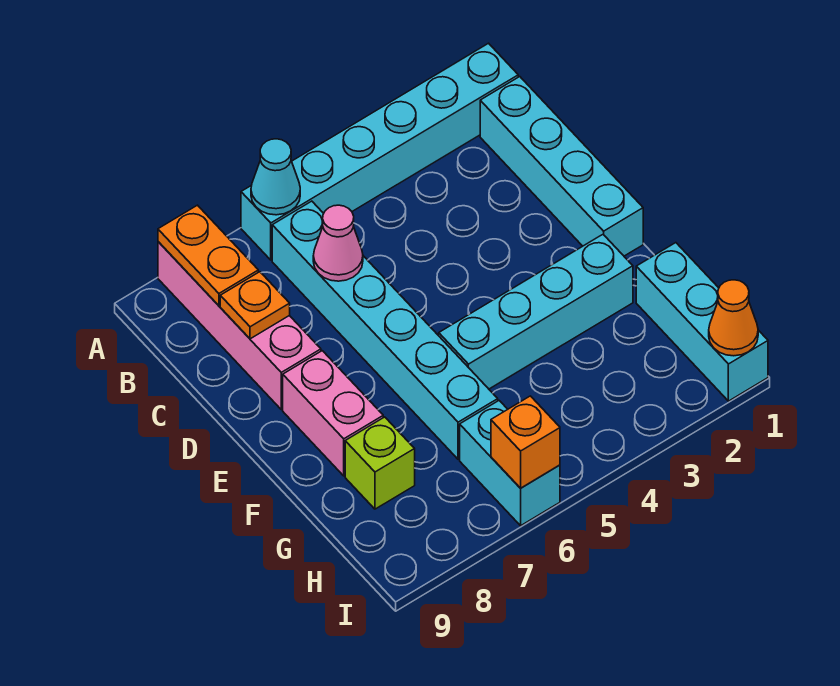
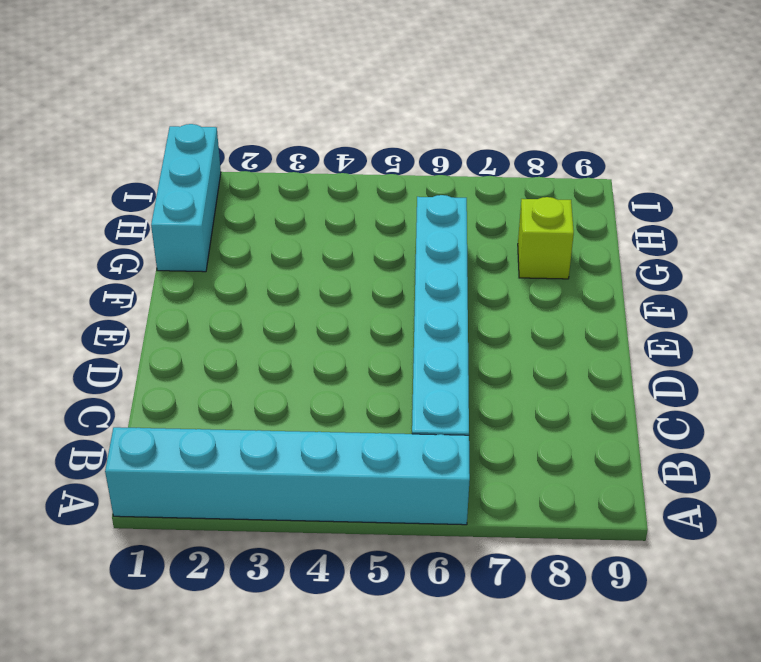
none -> pink 1x4 brick [158,242,321,409]
none -> cyan 1x4 brick [480,77,643,256]
none -> pink 1x2 brick [283,351,383,476]

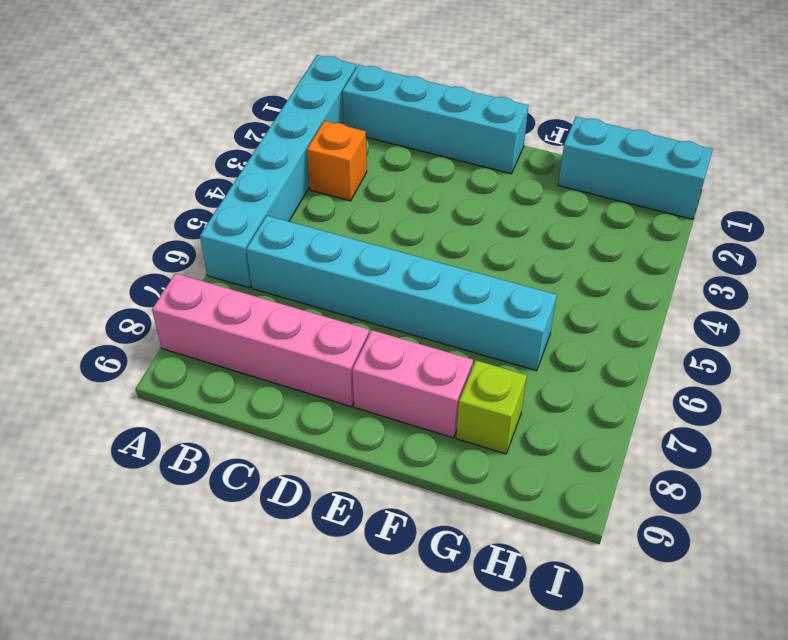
orange 1x1 brick [307,121,367,201] -> orange 1x1 brick moved to [491,396,560,488]
none -> cyan 1x4 brick [439,235,633,389]
none -> cyan 1x2 brick [460,401,560,526]
none -> cyan 1x1 cone [251,139,300,215]

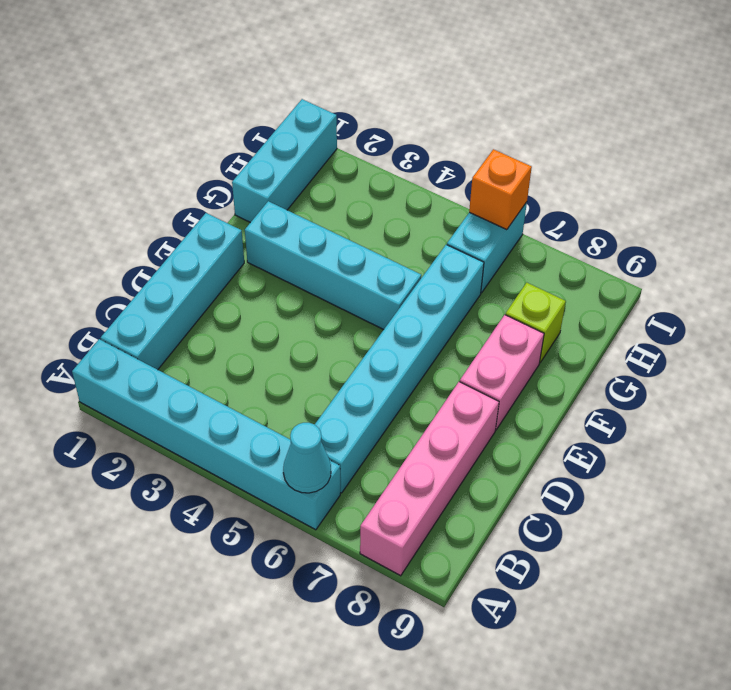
none -> orange 1x2 plate [158,205,258,305]
none -> pink 1x1 cone [313,205,363,281]
none -> orange 1x1 plate [220,272,290,339]

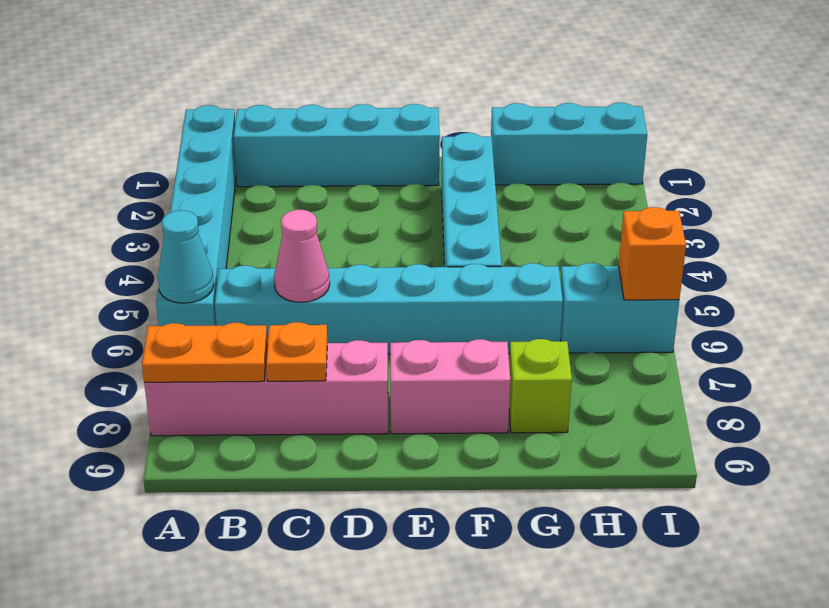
none -> orange 1x1 cone [709,280,758,356]

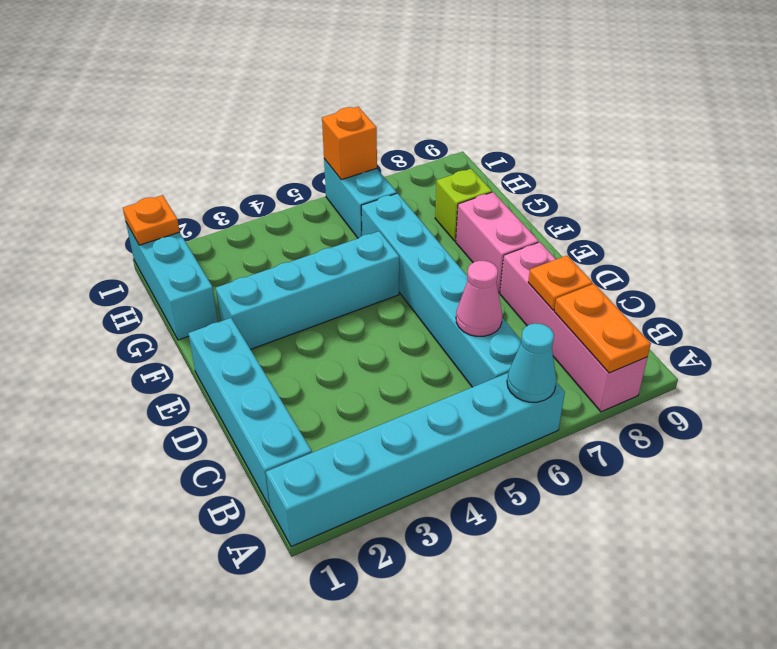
orange 1x1 plate [123,195,180,245] -> orange 1x1 cone [709,280,758,356]

